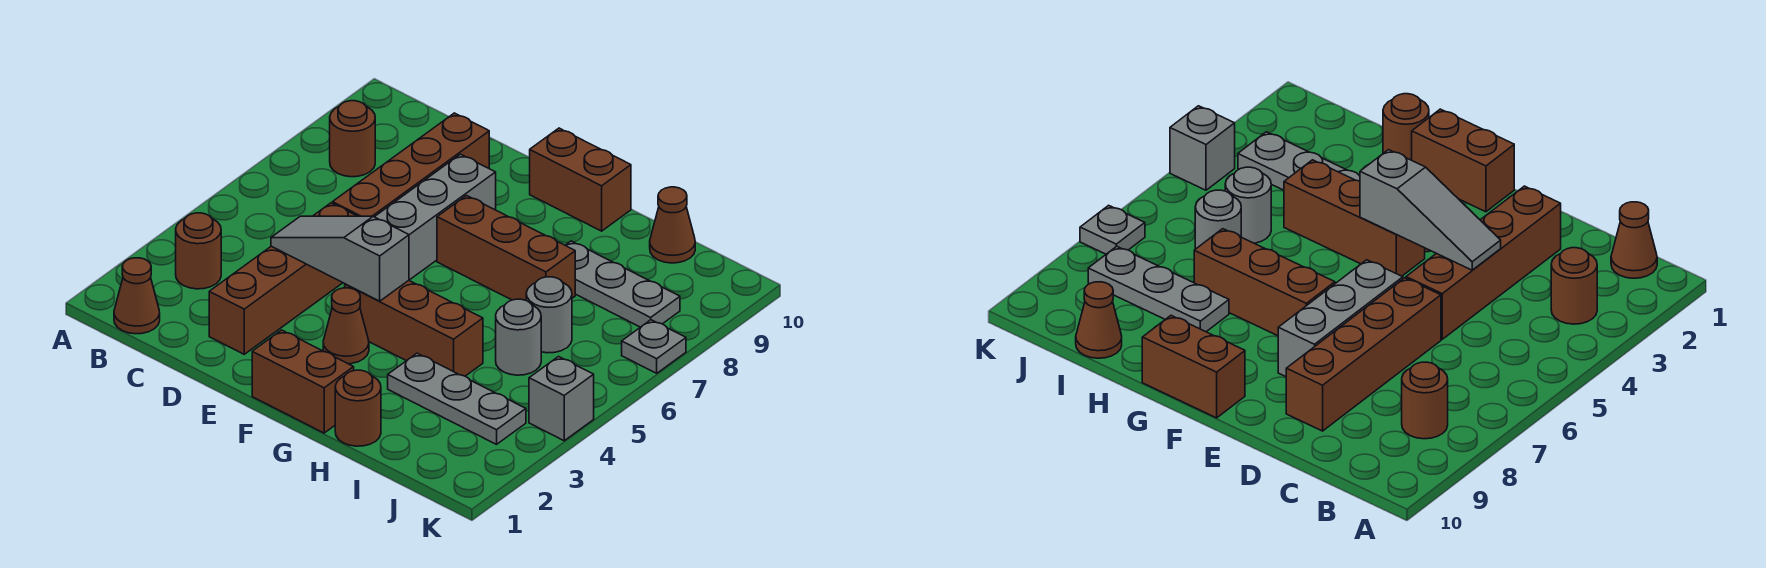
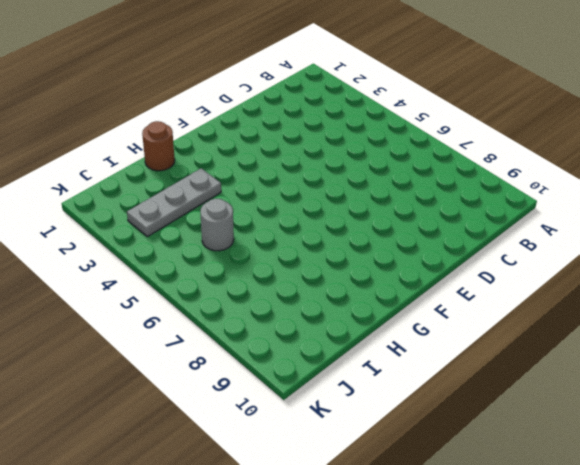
none -> brown 1x1 cone [114,258,160,334]
none -> brown 1x1 round brick [176,213,221,289]
none -> brown 1x1 round brick [330,101,375,177]

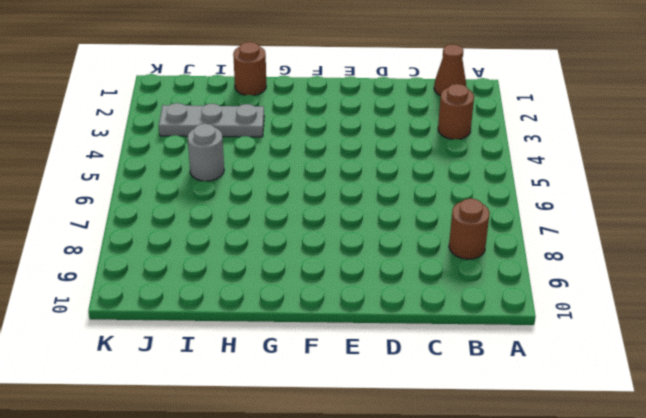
none -> brown 1x4 brick [209,203,356,354]
none -> brown 1x4 brick [333,113,489,217]
none -> grey 1x3 brick [375,154,496,280]

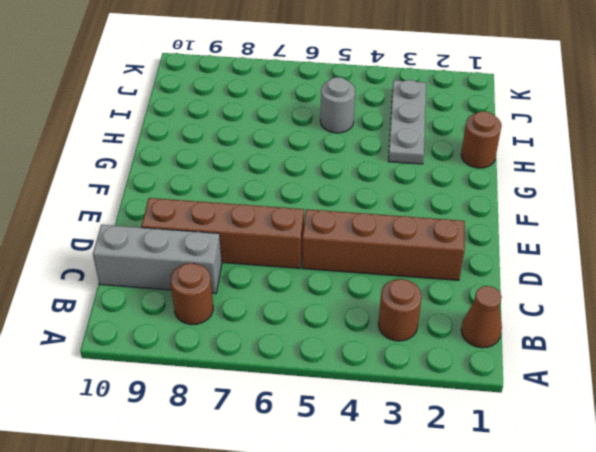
grey 1x3 brick [93,225,222,293] -> grey 1x3 brick moved to [375,154,496,280]
none -> brown 1x2 brick [252,330,354,433]
none -> brown 1x1 cone [323,288,369,364]
none -> brown 1x3 brick [345,281,483,376]

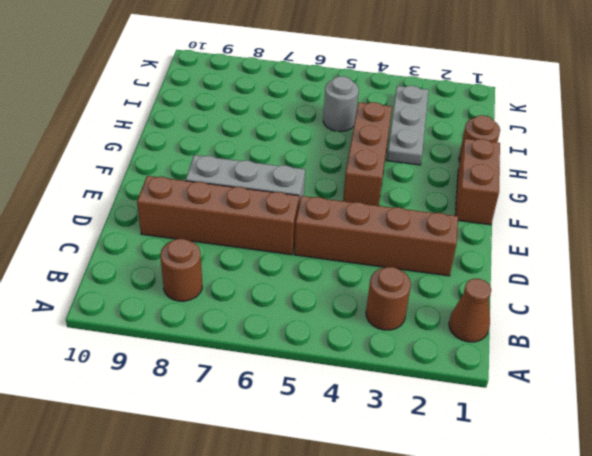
none -> brown 1x1 cone [323,288,369,364]
none -> brown 1x3 brick [437,196,575,300]
none -> brown 1x2 brick [530,128,631,231]

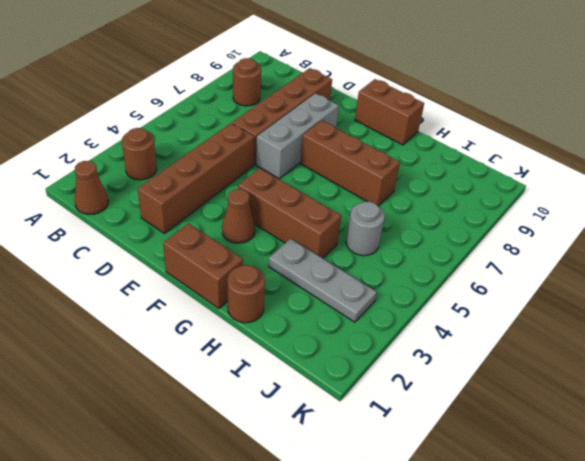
none -> grey 1x3 plate [566,241,680,327]
none -> grey 1x1 round brick [526,277,572,353]
none -> brown 1x1 cone [650,187,695,263]

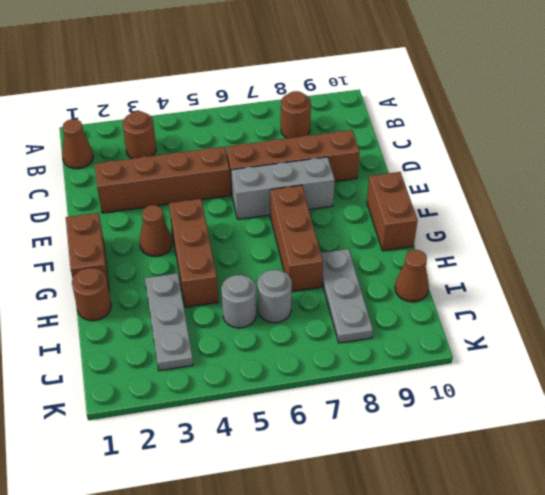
none -> grey 1x1 brick [529,357,594,441]
none -> grey 1x1 plate [622,320,686,373]
none -> grey 1x3 slope [271,216,409,301]

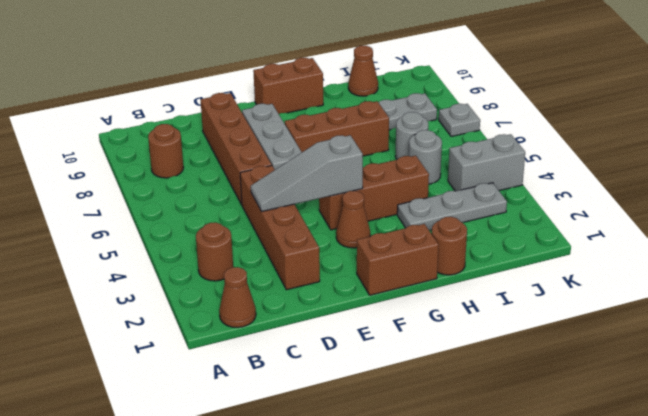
grey 1x2 brick [448,134,525,191] -> grey 1x1 brick [529,357,594,441]

